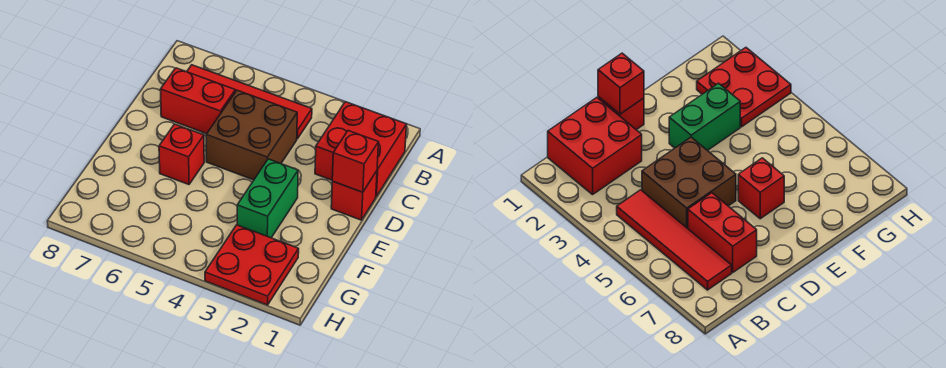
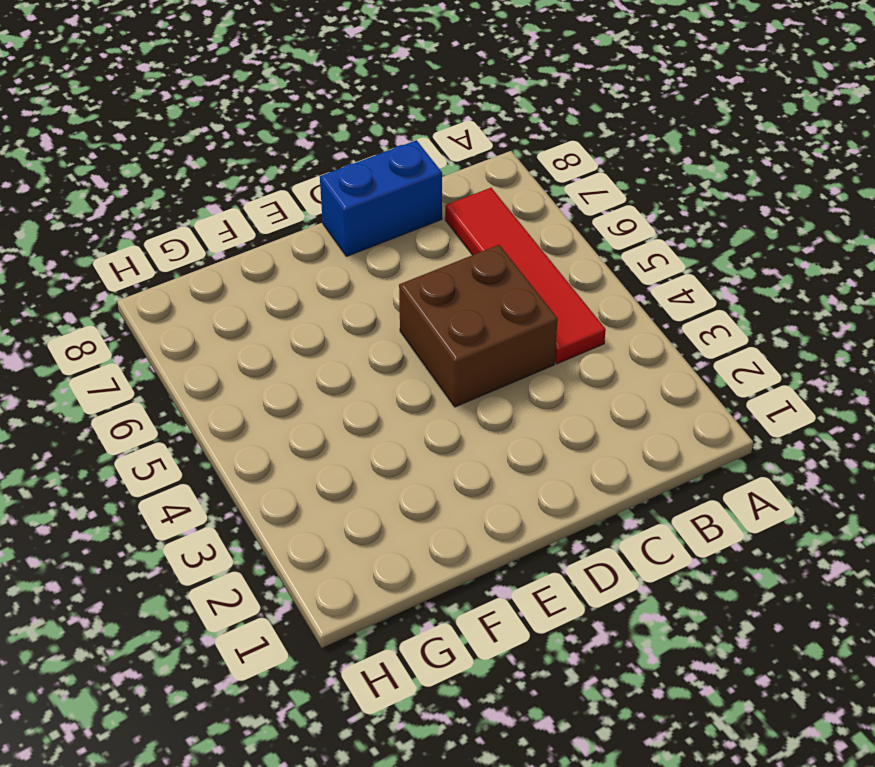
blue 1x2 brick [320,140,442,256] -> none
none -> red 2x2 brick [315,102,407,196]
none -> red 1x2 brick [160,68,235,134]

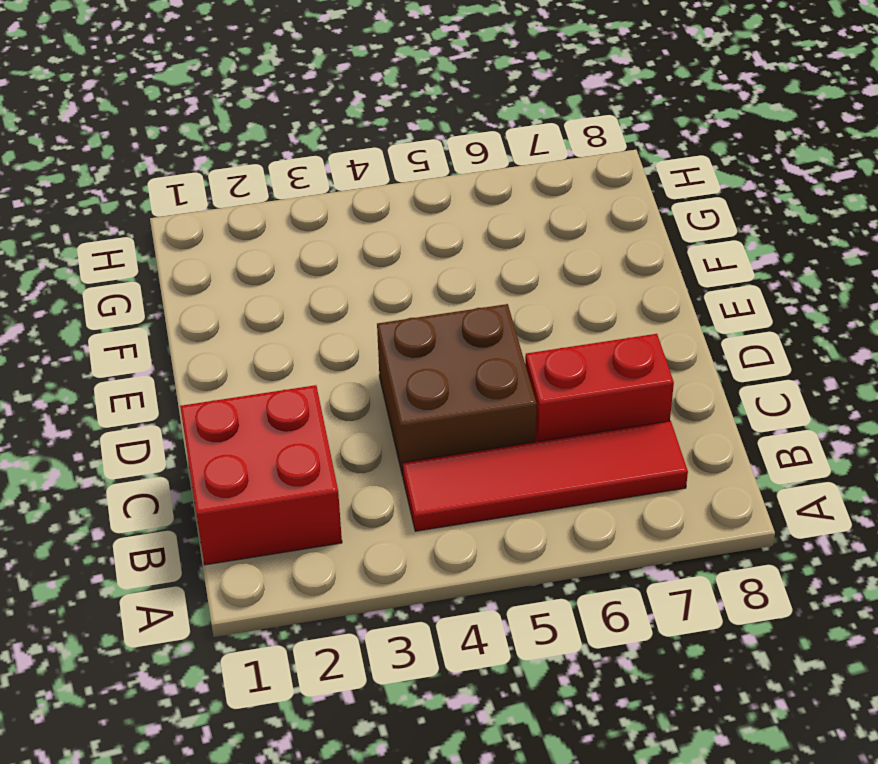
none -> red 1x1 brick [331,171,377,220]
none -> green 1x2 brick [237,159,298,238]

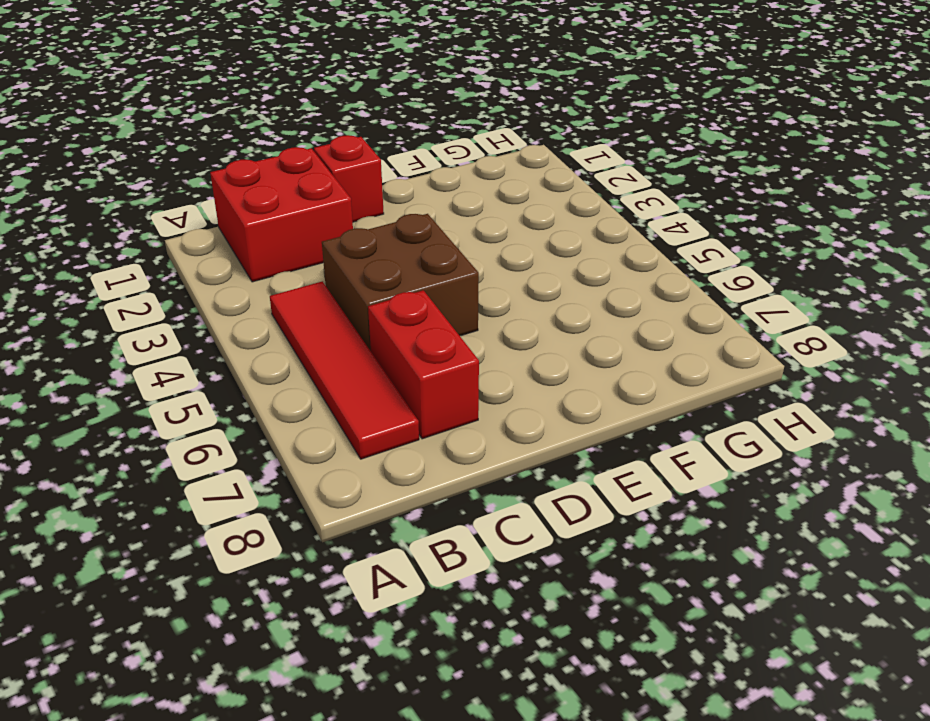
none -> green 1x2 brick [237,159,298,238]
none -> red 1x1 brick [159,124,204,185]

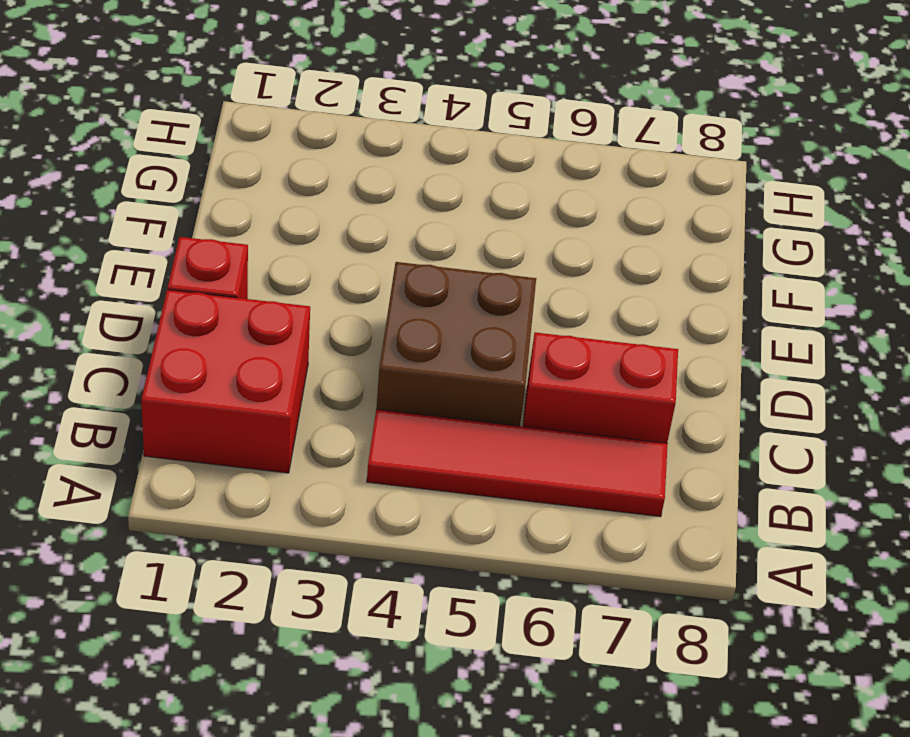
none -> green 1x2 brick [237,159,298,238]
none -> red 1x1 brick [159,124,204,185]

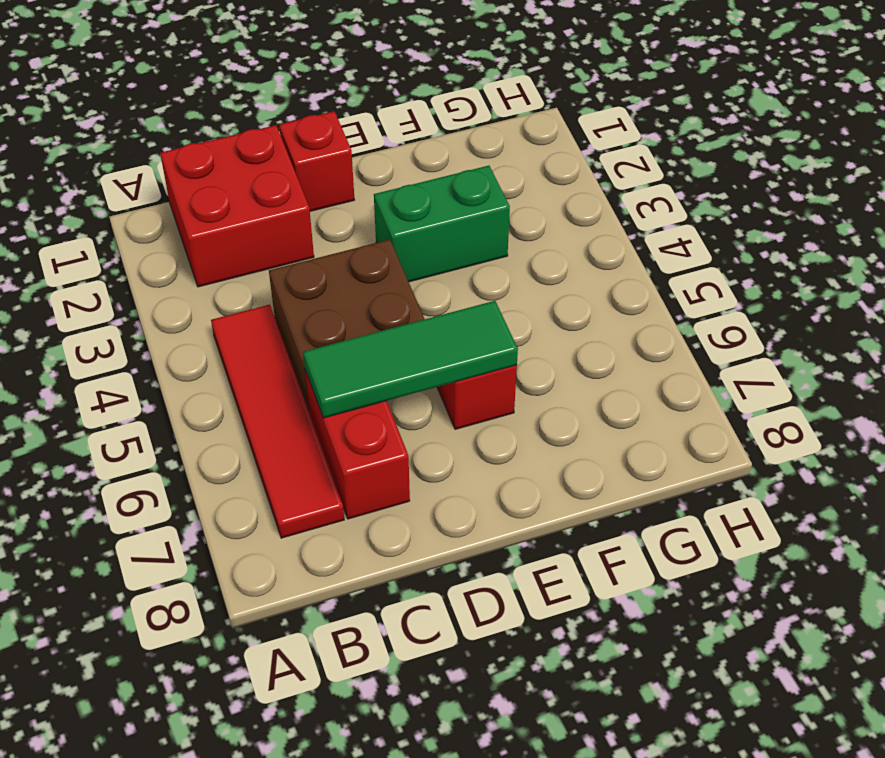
green 1x3 tile [303,301,518,418] -> none
none -> red 2x2 plate [205,225,299,305]
none -> red 1x1 brick [332,131,379,192]

